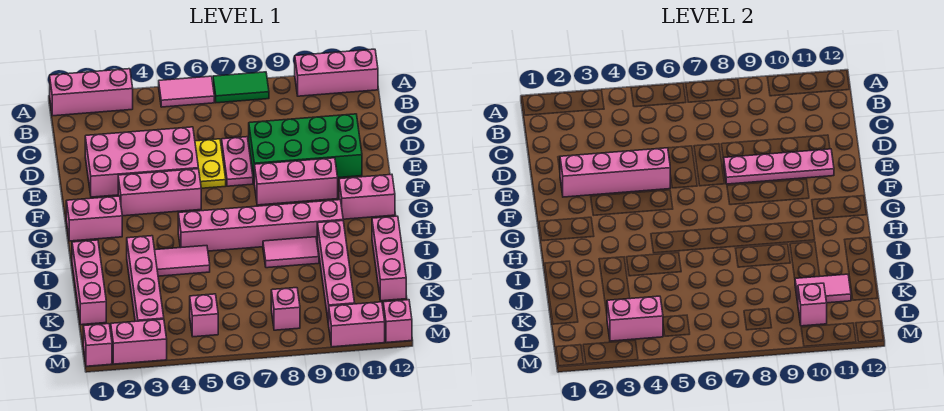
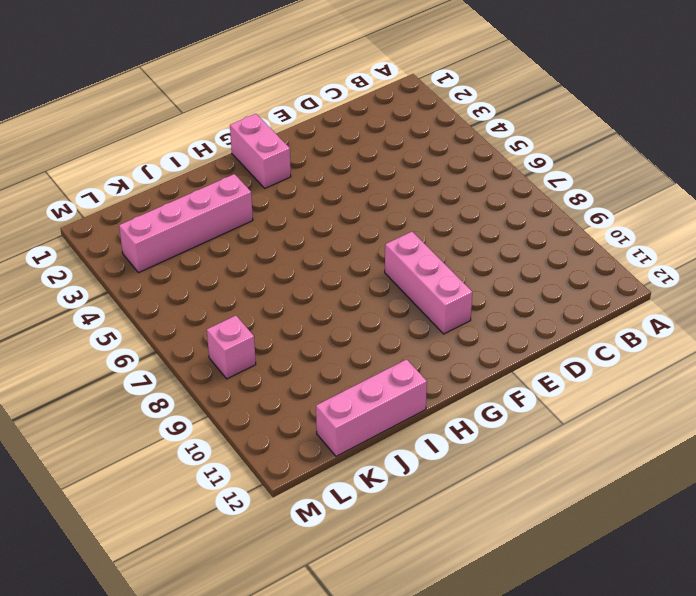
none -> pink 1x3 brick [50,69,133,116]
none -> pink 1x2 tile [159,76,214,107]
none -> green 1x2 tile [213,72,269,103]
none -> pink 1x3 brick [295,49,378,96]

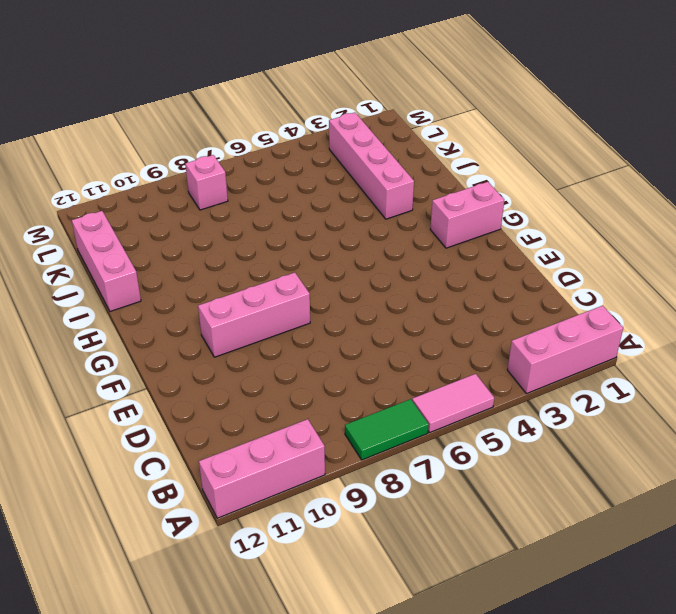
none -> pink 2x4 brick [85,127,198,197]
none -> yellow 1x2 plate [195,139,226,188]
none -> pink 1x2 plate [222,137,253,186]
none -> green 2x4 brick [249,114,362,178]

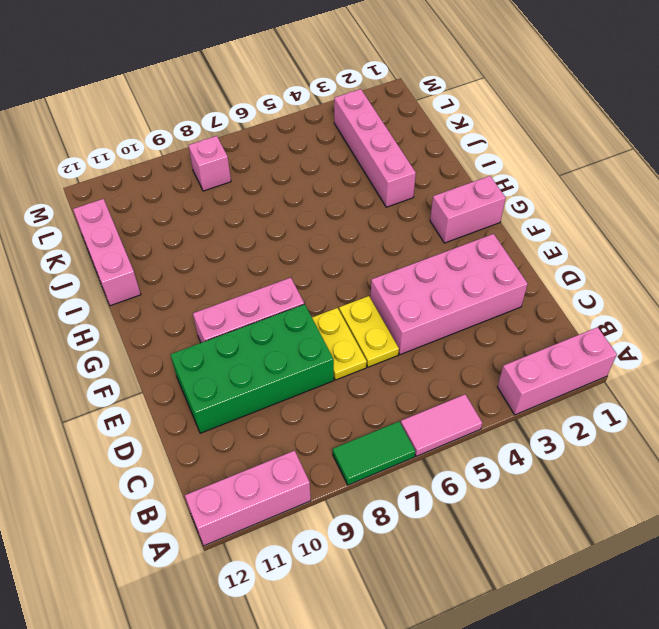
yellow 1x2 plate [312,308,367,380] -> pink 1x2 plate [222,137,253,186]
none -> pink 1x3 brick [118,169,201,216]
none -> pink 1x2 brick [339,174,395,219]
none -> pink 1x6 brick [178,200,343,251]
none -> pink 1x3 brick [72,240,106,325]

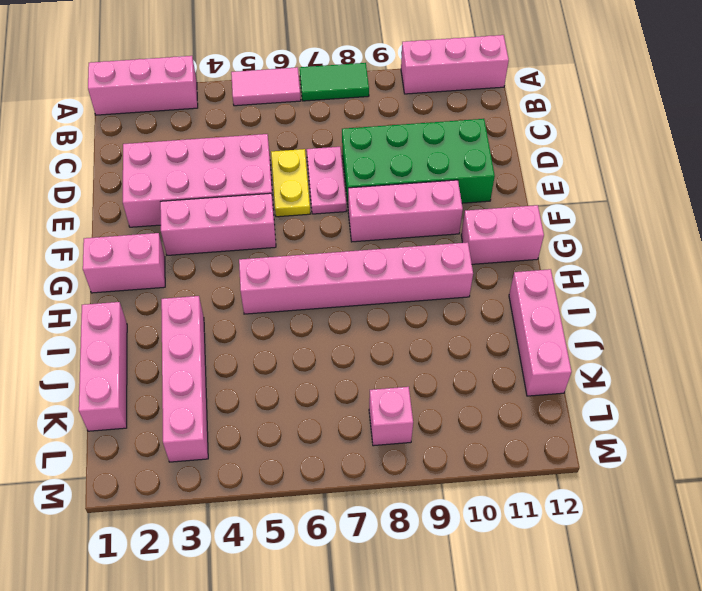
none -> pink 1x2 tile [155,246,210,276]
none -> pink 1x2 tile [263,237,319,268]
none -> pink 1x4 brick [317,221,355,325]
none -> pink 1x1 brick [190,294,218,337]

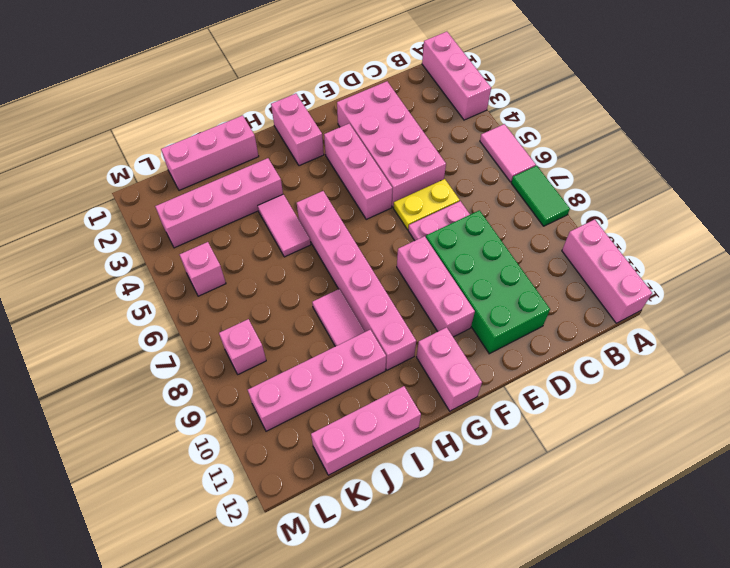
none -> pink 1x1 brick [83,324,112,366]
none -> pink 1x2 brick [111,319,167,364]
none -> pink 1x2 brick [329,302,385,347]
none -> pink 1x1 brick [383,300,412,343]

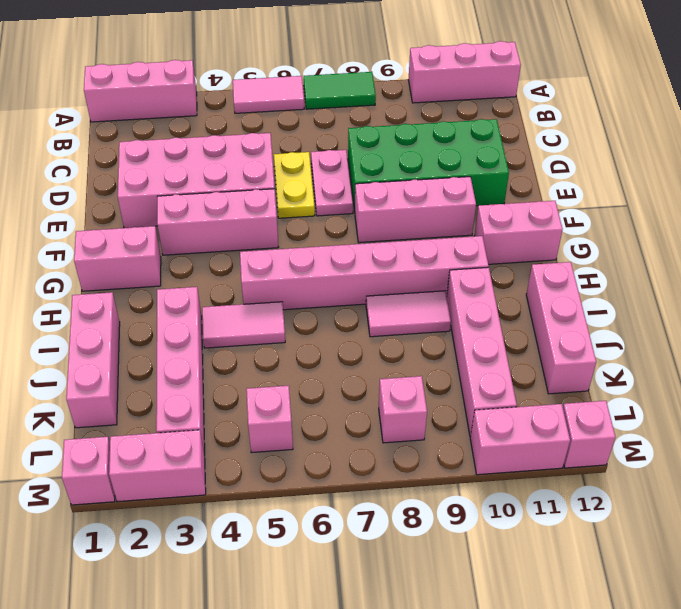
none -> pink 1x4 brick [560,148,670,197]
none -> pink 1x4 plate [724,149,834,184]
none -> pink 1x2 tile [795,274,851,303]
none -> pink 1x2 brick [607,296,663,341]

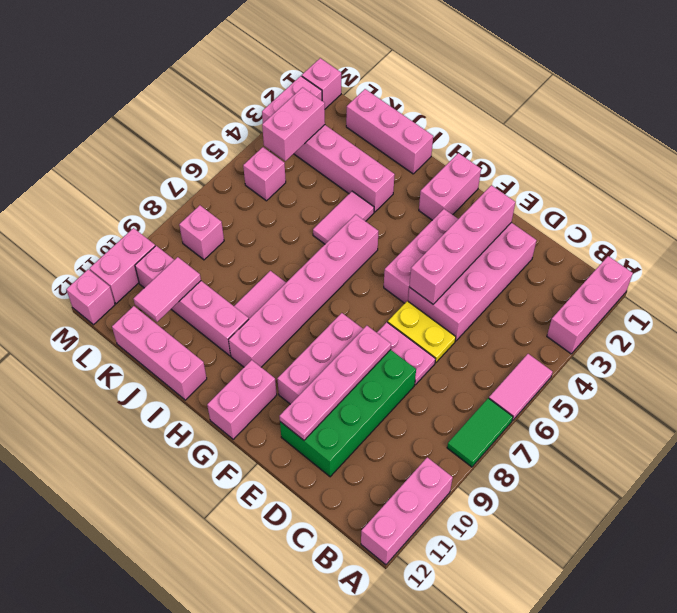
none -> pink 1x1 brick [798,283,827,326]

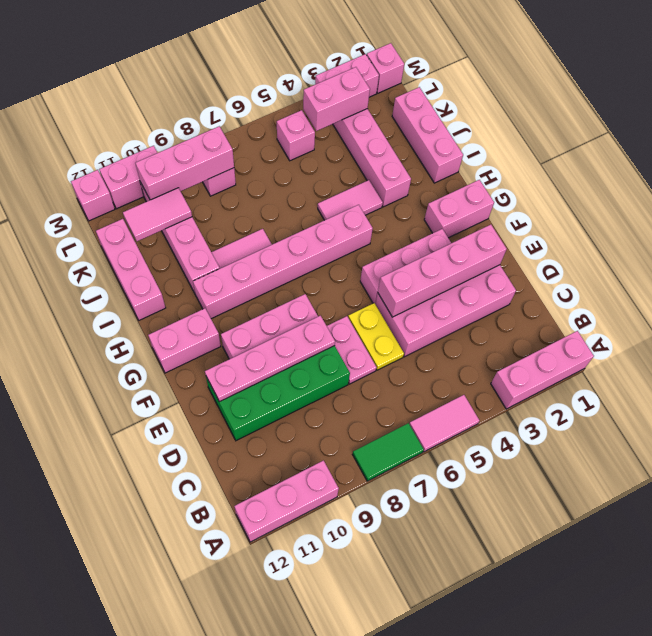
pink 1x3 brick [136,126,234,200] -> pink 1x1 brick [798,283,827,326]

